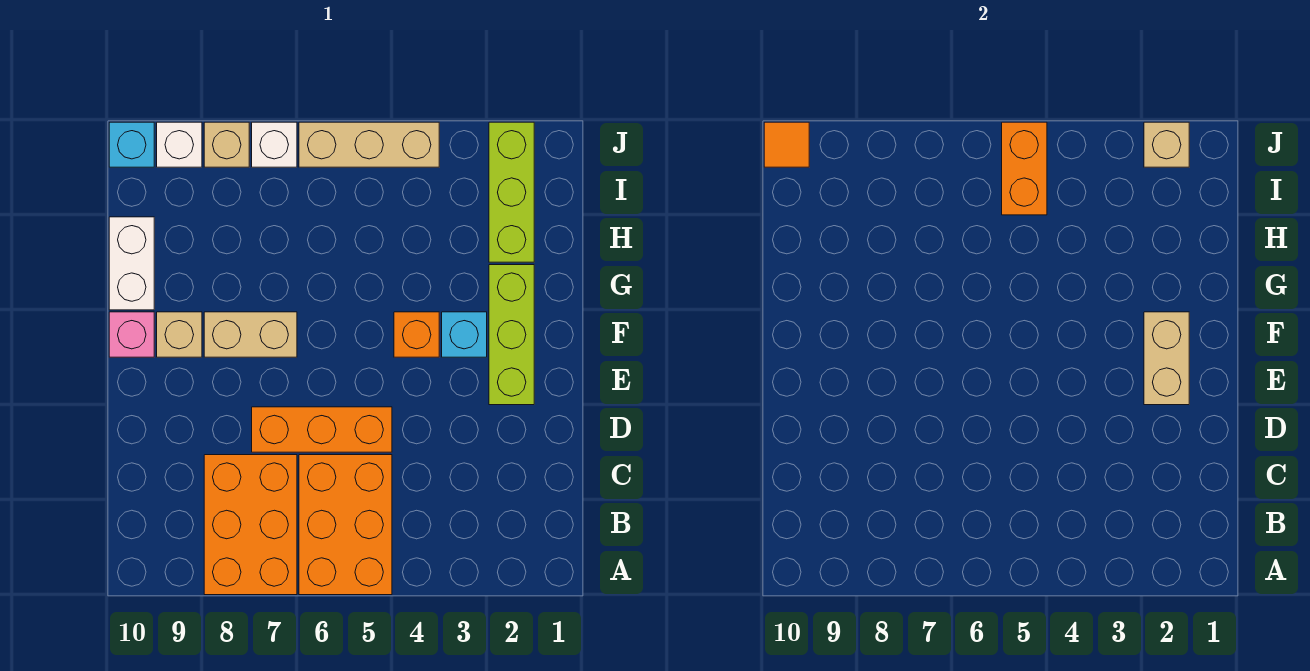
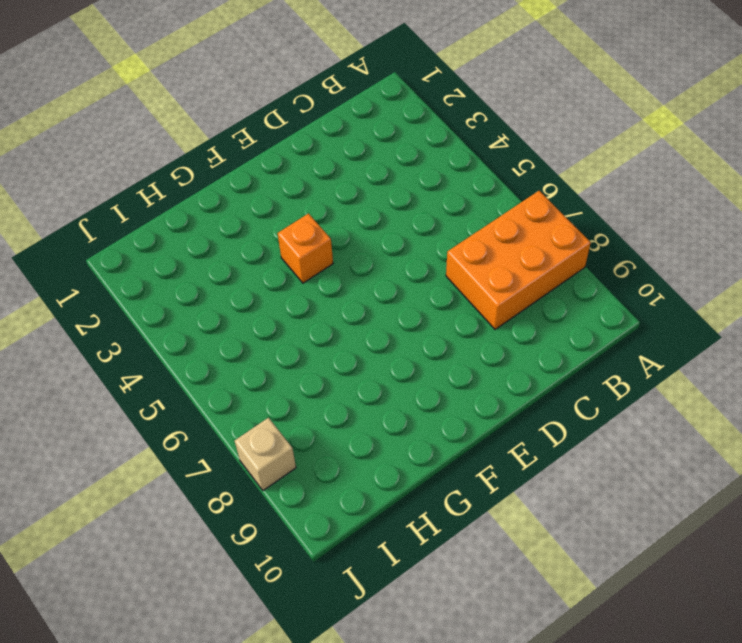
none -> orange 2x3 brick [299,455,392,595]
none -> orange 1x3 brick [252,407,392,452]
none -> lime 1x3 brick [489,265,534,405]

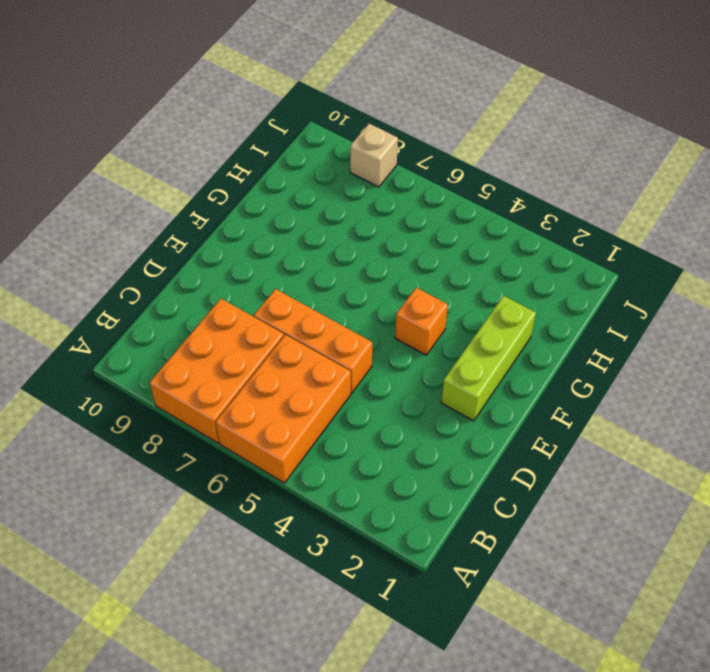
none -> cyan 1x1 brick [442,312,487,357]
none -> tan 1x2 brick [204,312,297,357]
none -> tan 1x1 brick [157,312,202,357]

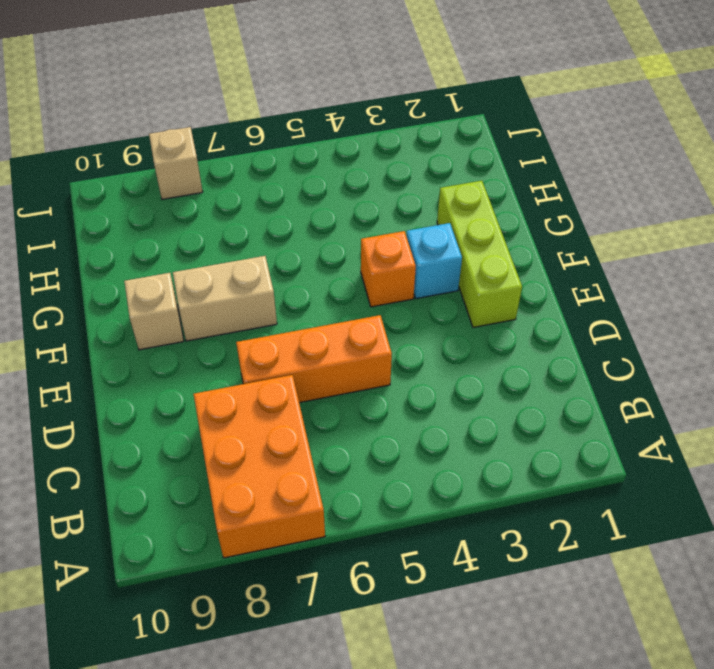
none -> orange 2x3 brick [299,455,392,595]
none -> pink 1x1 brick [109,312,154,357]
none -> white 1x2 brick [109,217,154,310]

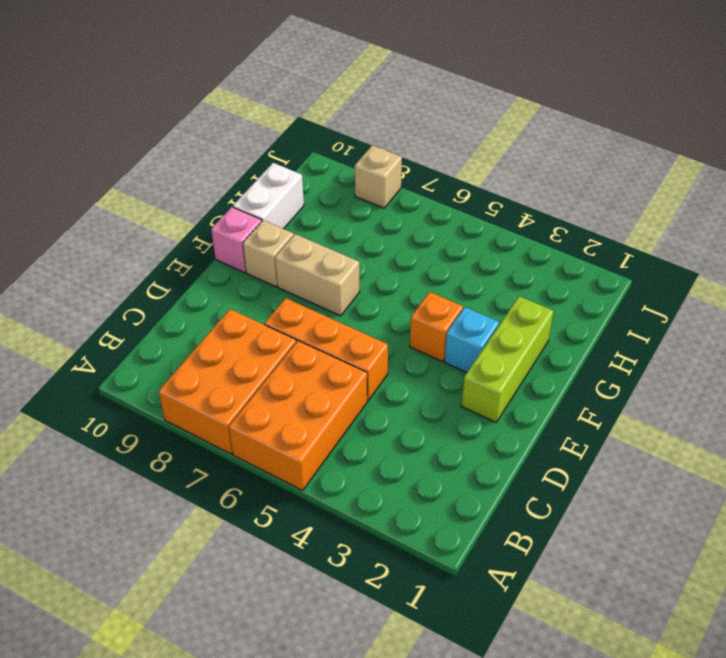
none -> lime 1x3 brick [489,122,534,262]
none -> tan 1x3 brick [299,122,439,167]
none -> white 1x1 brick [252,122,297,167]

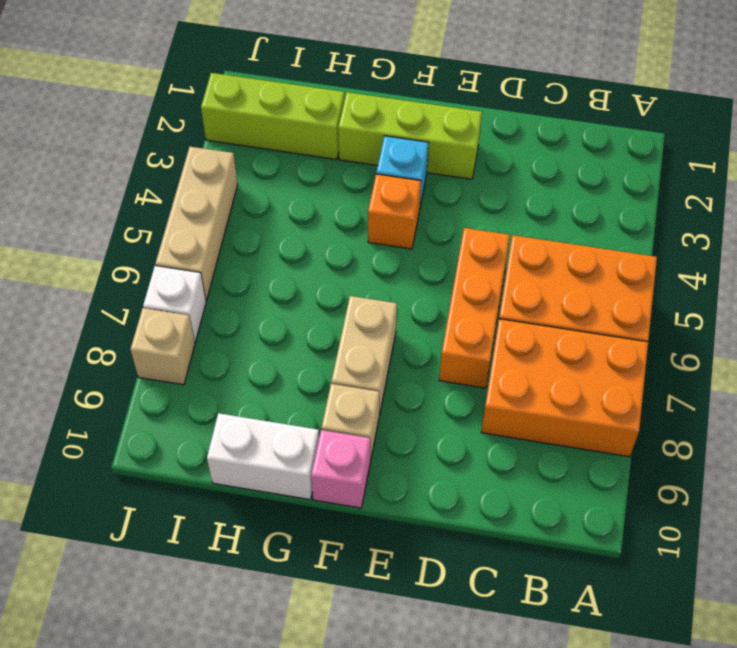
none -> white 1x1 brick [157,122,202,167]
none -> cyan 1x1 brick [109,122,154,167]
none -> tan 1x2 brick [1144,312,1189,405]

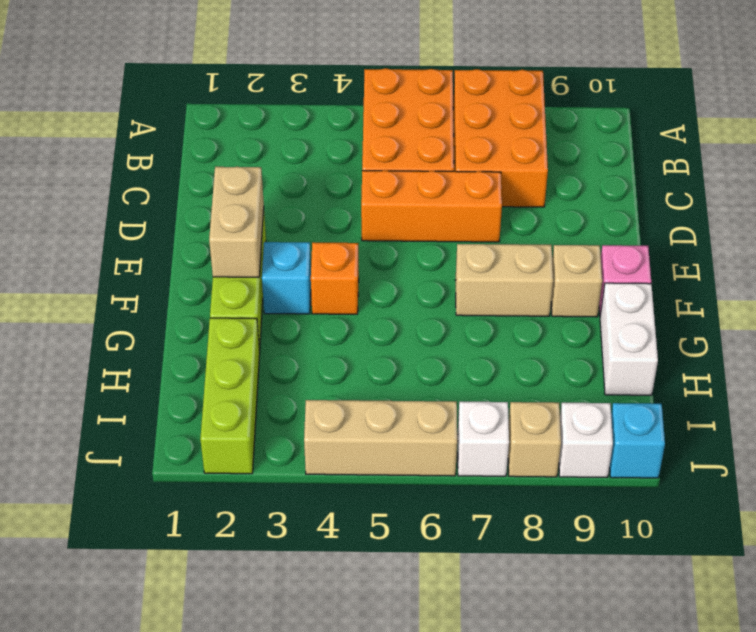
none -> orange 1x2 brick [1002,122,1047,215]
none -> tan 1x1 brick [1144,122,1189,167]
none -> orange 1x1 tile [764,122,809,167]

